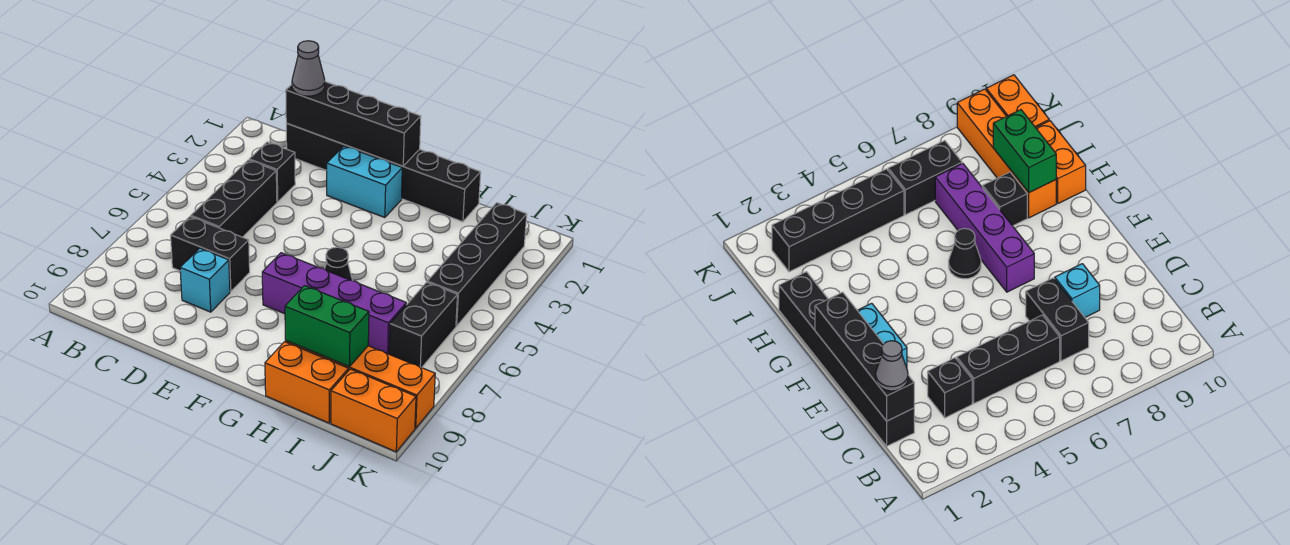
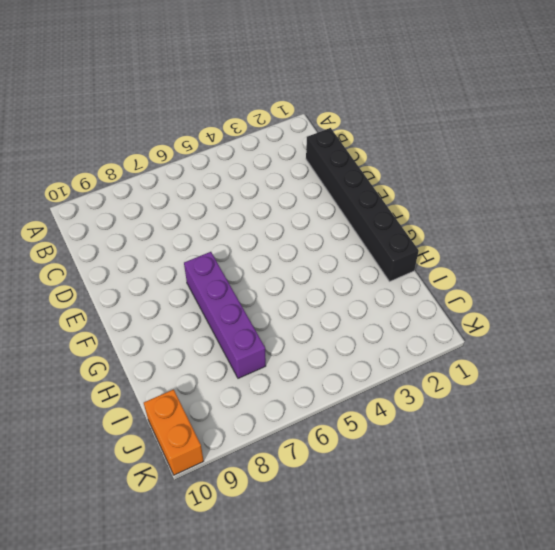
none -> black 1x1 brick [249,142,295,202]
none -> black 1x3 brick [191,160,277,237]
none -> black 1x2 brick [171,217,250,292]

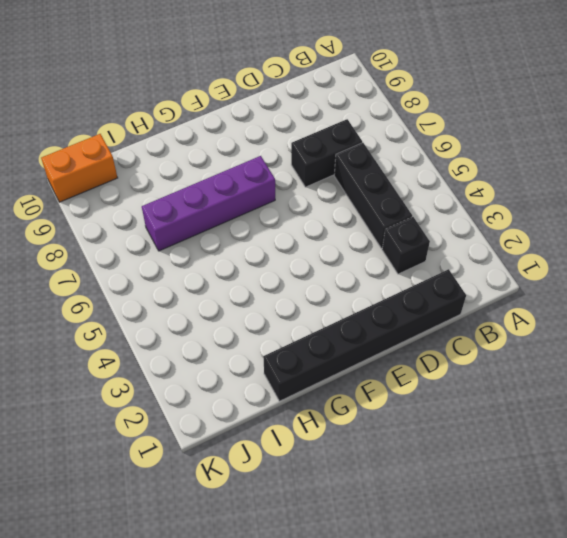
none -> cyan 1x1 brick [180,248,230,312]
none -> cyan 1x2 brick [327,146,402,218]
none -> black 1x1 cone [325,247,353,281]

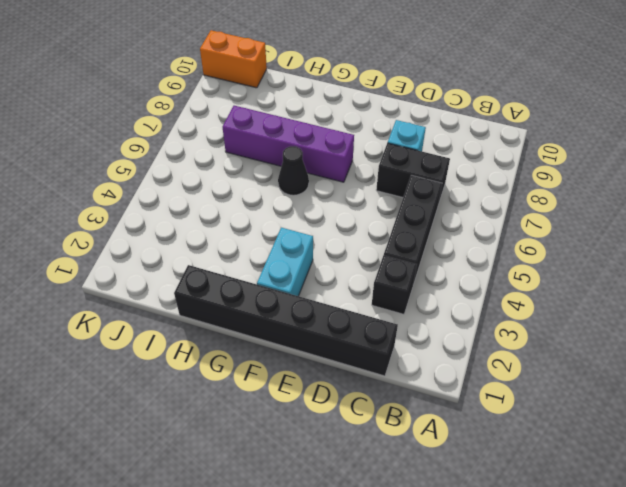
cyan 1x2 brick [257,228,313,296] -> cyan 1x2 brick turned to [327,146,402,218]
none -> black 1x1 brick [982,172,1027,226]
none -> orange 1x4 brick [285,341,435,428]
none -> orange 1x2 brick [265,342,349,423]

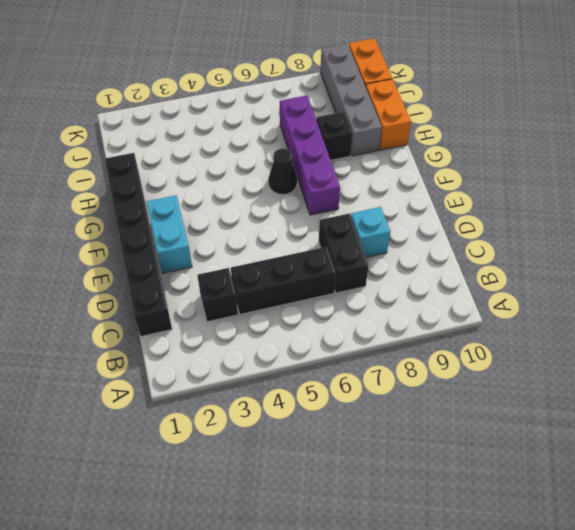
grey 1x4 brick [320,43,382,156] -> orange 1x4 brick [285,341,435,428]
none -> black 1x4 brick [427,203,527,326]
none -> black 1x2 brick [389,282,457,368]
none -> black 1x4 brick [286,82,421,166]

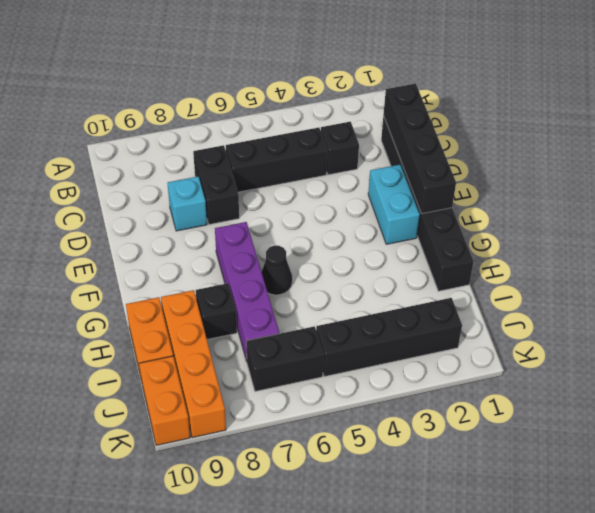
none -> green 1x2 brick [285,286,369,367]
none -> grey 1x1 cone [292,41,325,96]

